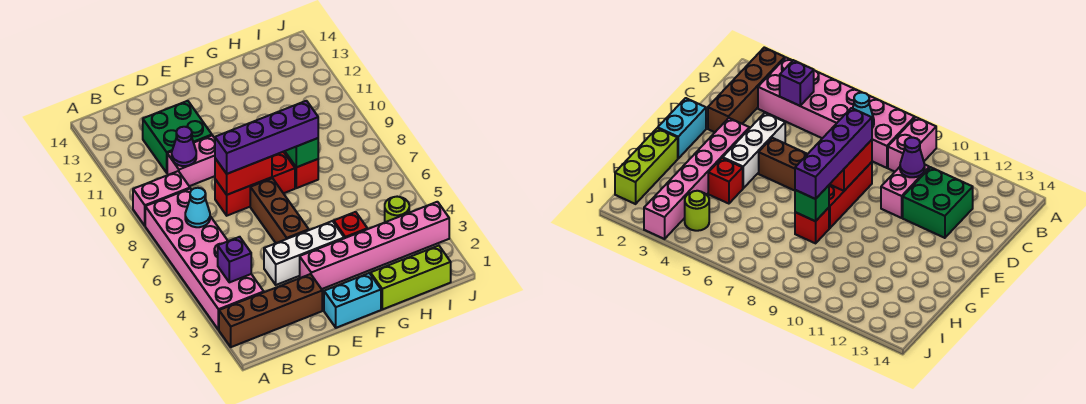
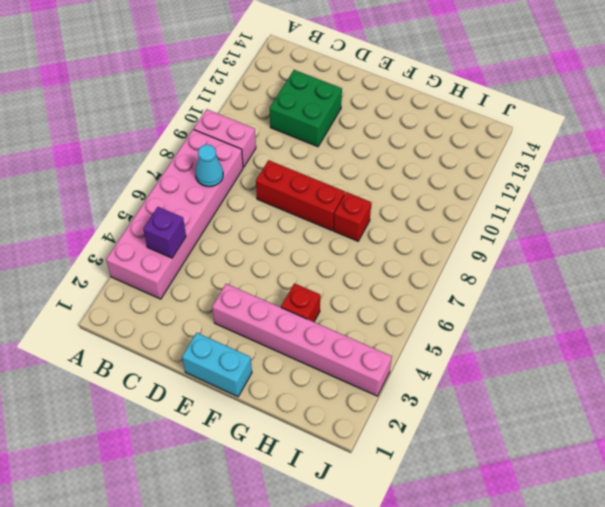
none -> brown 1x4 brick [219,274,322,347]
none -> pink 1x2 brick [167,135,215,186]
none -> white 1x3 brick [264,221,344,285]

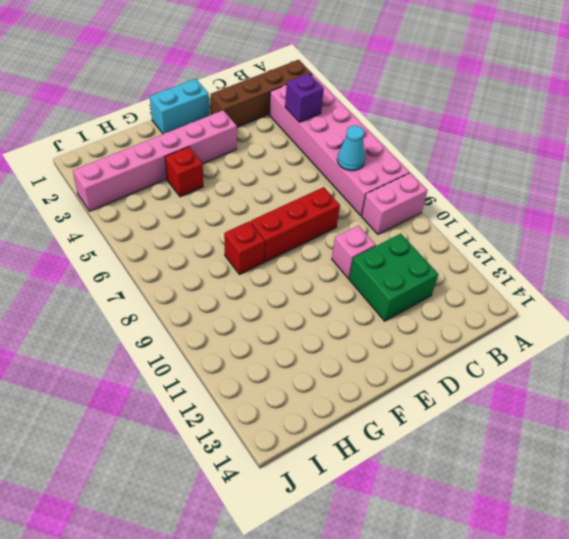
pink 1x1 brick [332,226,376,278] -> pink 1x2 brick [167,135,215,186]
none -> white 1x3 brick [264,221,344,285]
none -> brown 1x3 brick [250,178,309,243]
none -> lime 1x3 brick [370,245,451,309]

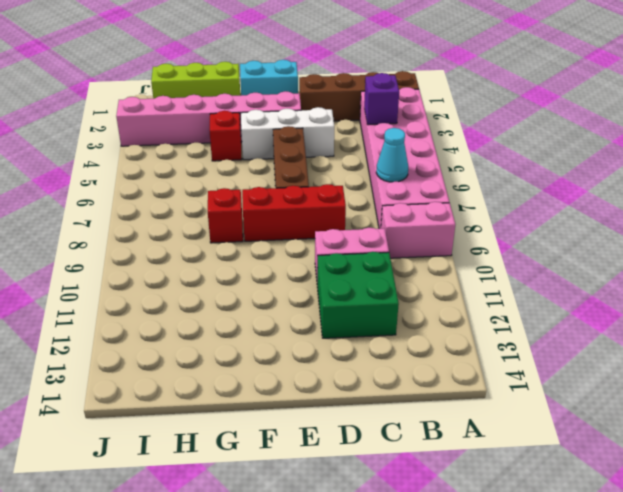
none -> lime 1x1 round brick [385,197,409,222]
none -> purple 1x1 cone [172,127,196,166]
none -> red 1x2 brick [215,156,272,195]

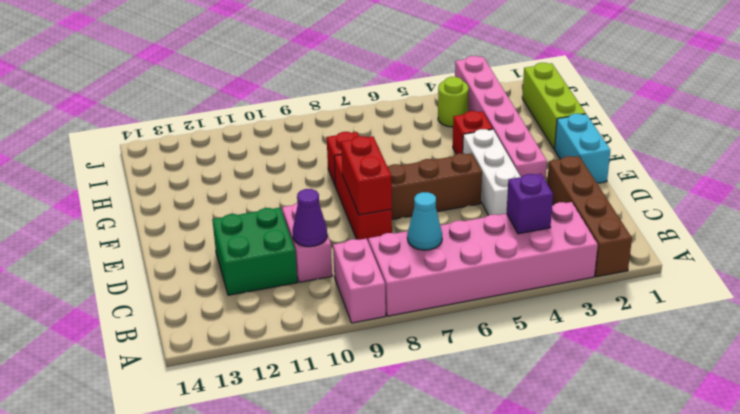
none -> green 1x1 brick [285,138,318,167]
none -> purple 1x4 brick [215,101,318,174]

